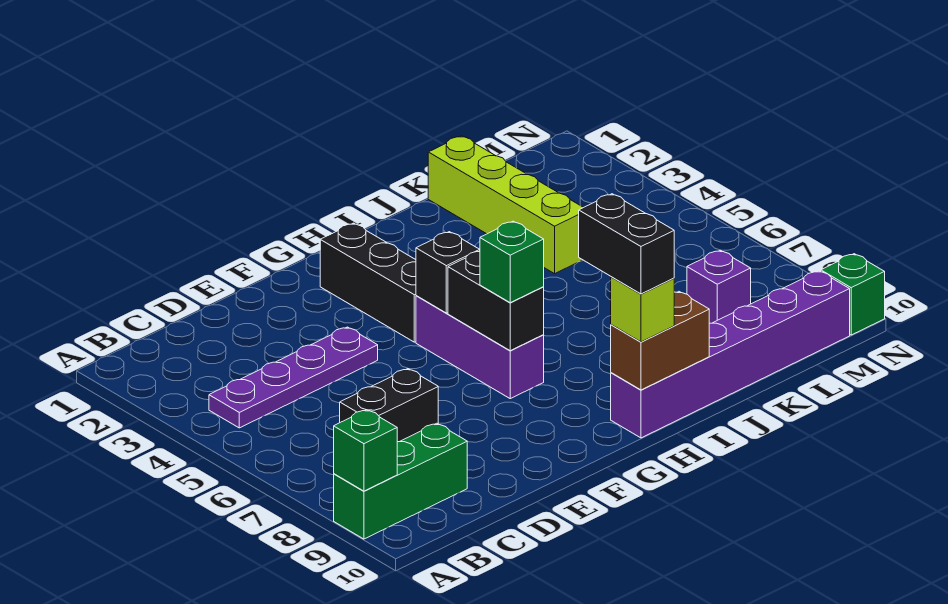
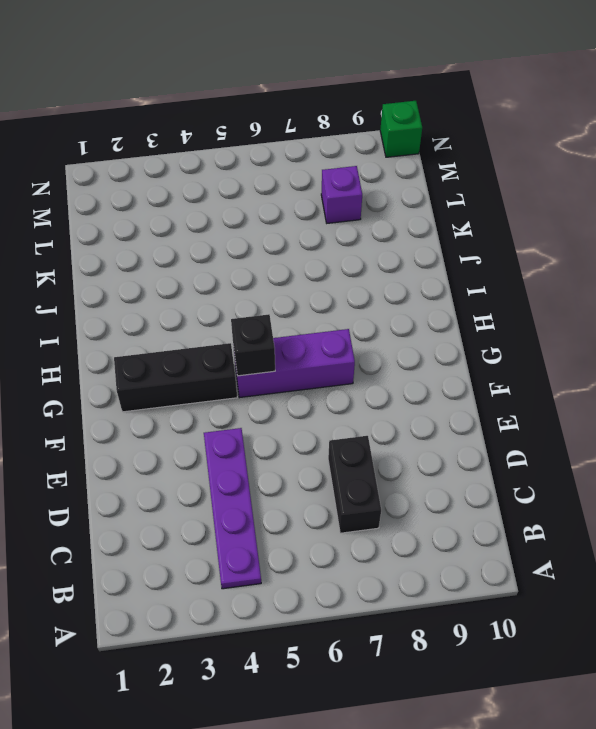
none -> green 1x3 brick [334,423,467,539]
none -> purple 1x6 brick [611,271,850,438]
none -> lime 1x4 brick [428,136,583,274]

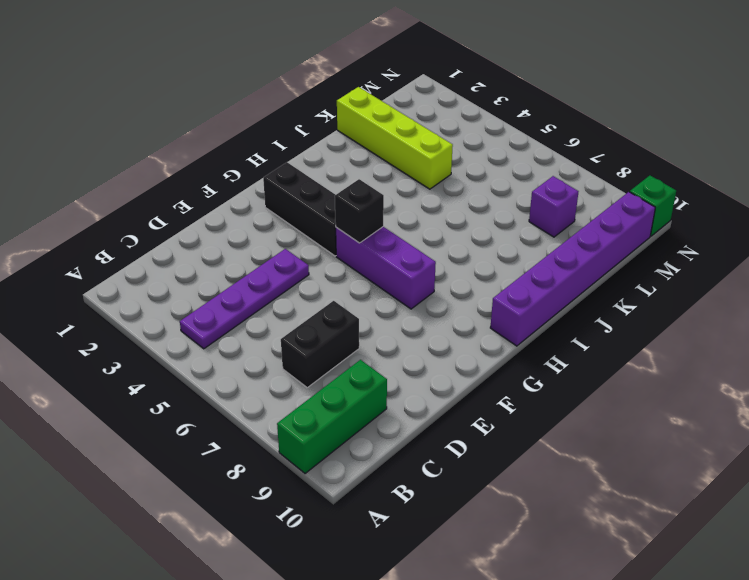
none -> green 1x1 brick [334,410,397,491]
none -> black 1x2 brick [448,251,544,351]
none -> brown 1x2 brick [611,292,709,390]

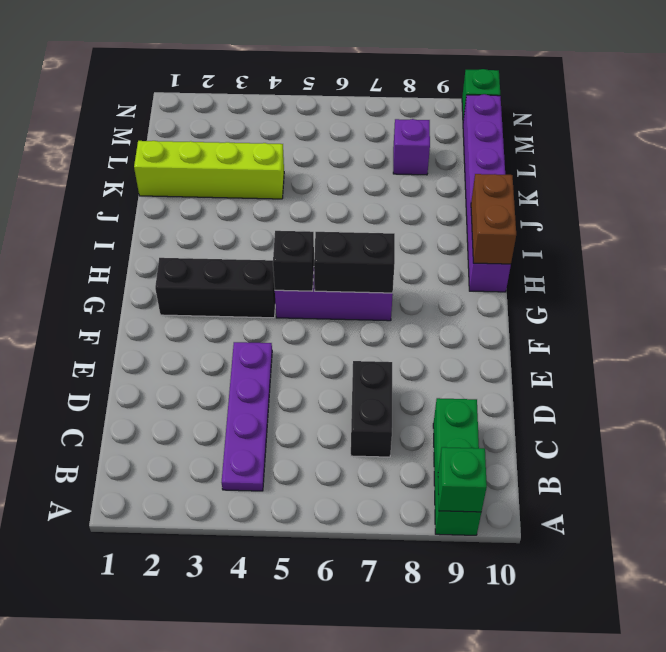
none -> green 1x1 brick [480,221,544,303]
none -> lime 1x1 brick [611,277,674,342]
none -> black 1x2 brick [579,194,674,294]

